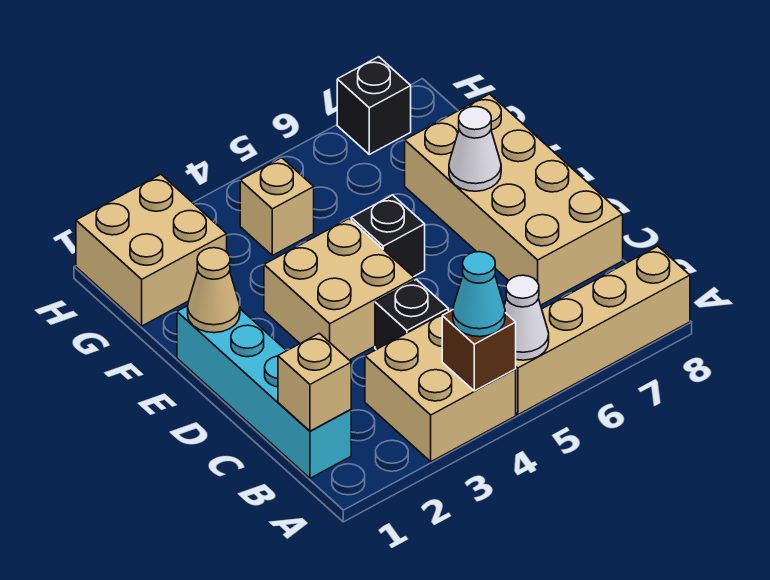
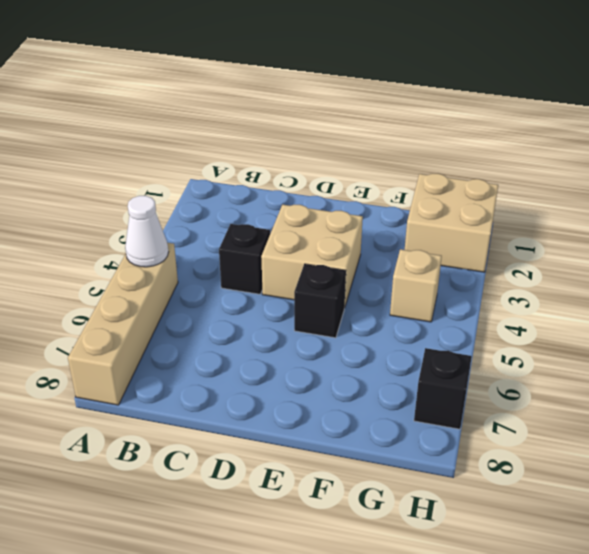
none -> tan 2x2 brick [365,310,516,462]
none -> cyan 1x4 brick [177,306,351,478]
none -> tan 2x4 brick [405,94,623,305]

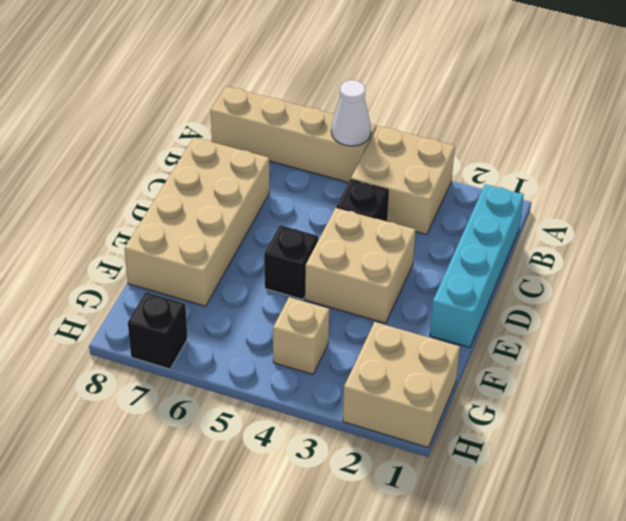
none -> brown 1x1 brick [442,310,516,391]
none -> tan 1x1 brick [278,333,351,431]
none -> tan 1x1 cone [188,248,240,333]

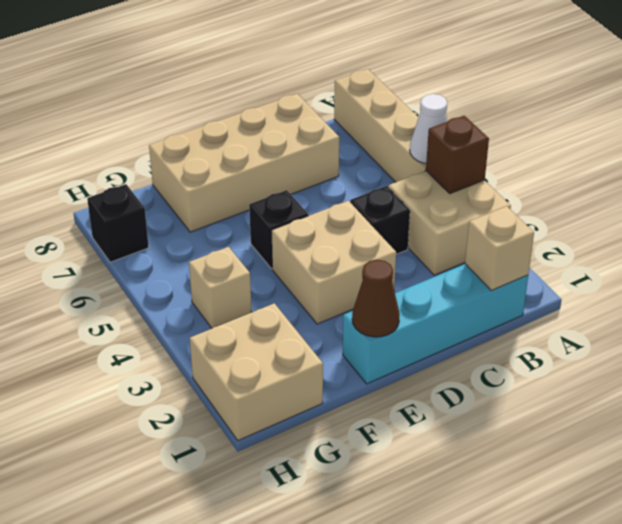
brown 1x1 cone [352,260,400,337] -> tan 1x1 cone [188,248,240,333]
none -> white 1x1 cone [449,107,501,191]
none -> cyan 1x1 cone [453,252,505,337]

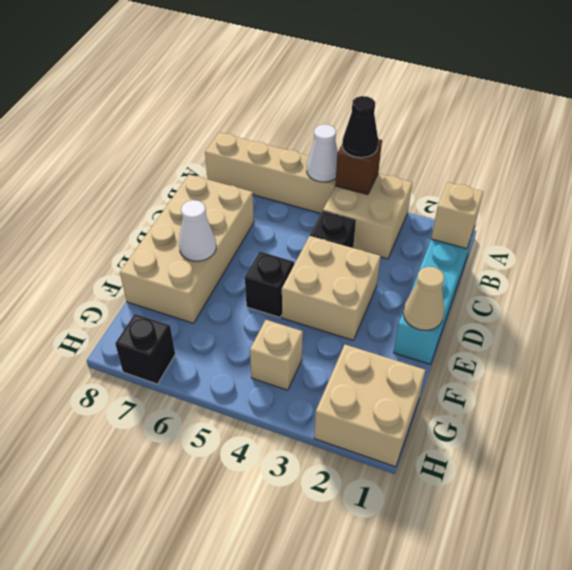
black 1x1 cone [342,96,378,158] -> cyan 1x1 cone [453,252,505,337]

